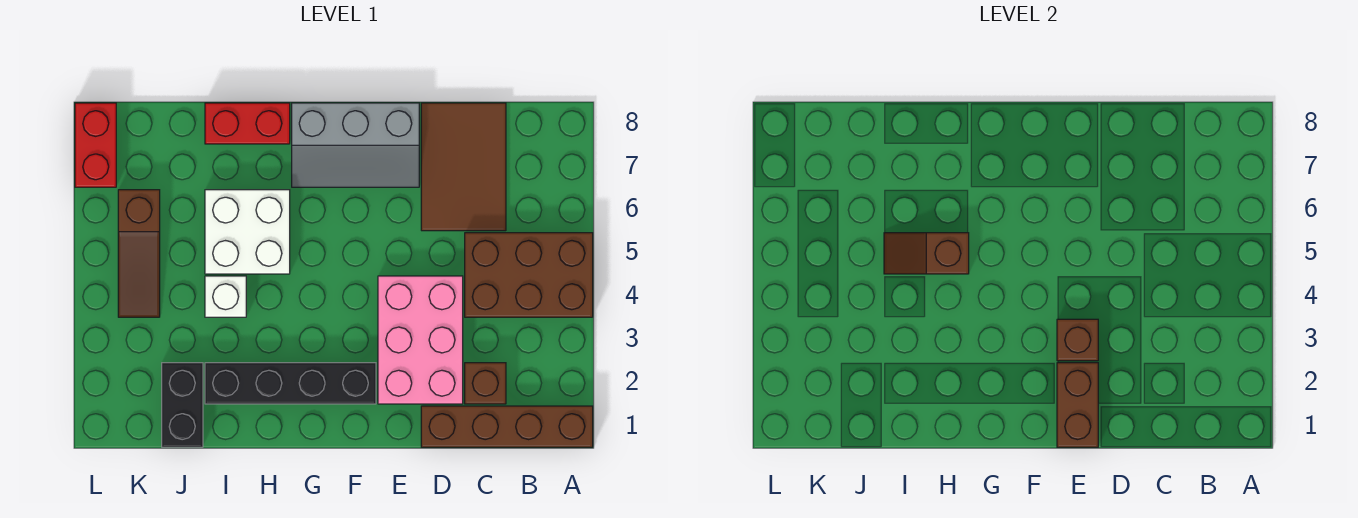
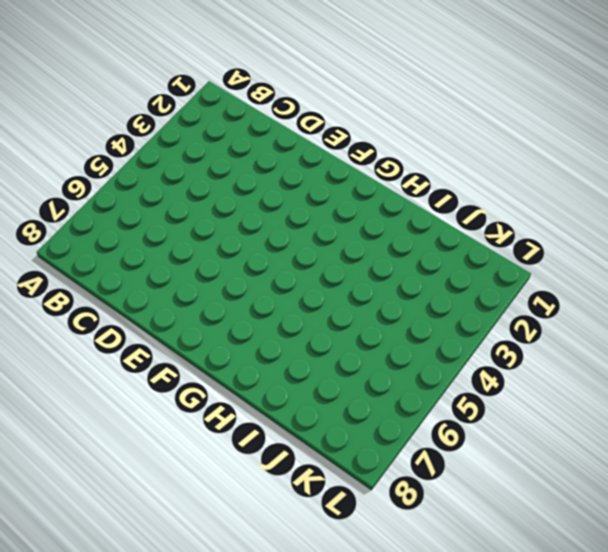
none -> brown 1x4 brick [421,406,593,447]
none -> brown 2x3 brick [465,233,593,317]
none -> brown 1x1 brick [465,363,506,404]

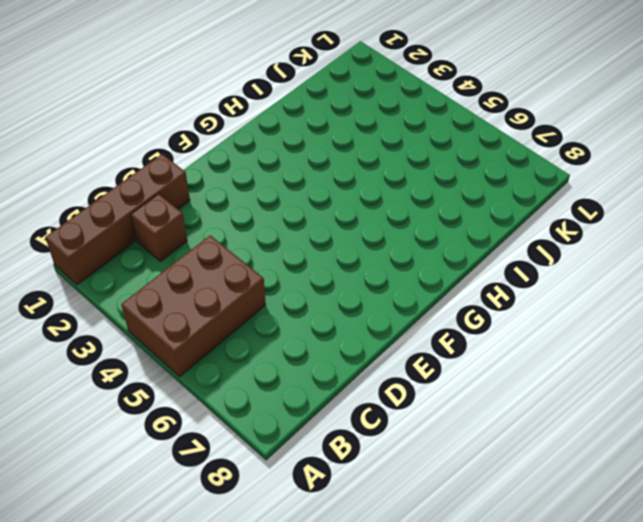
none -> brown 2x3 tile [421,103,506,231]
none -> pink 2x3 brick [378,276,463,404]
none -> grey 2x3 slope [292,103,419,187]

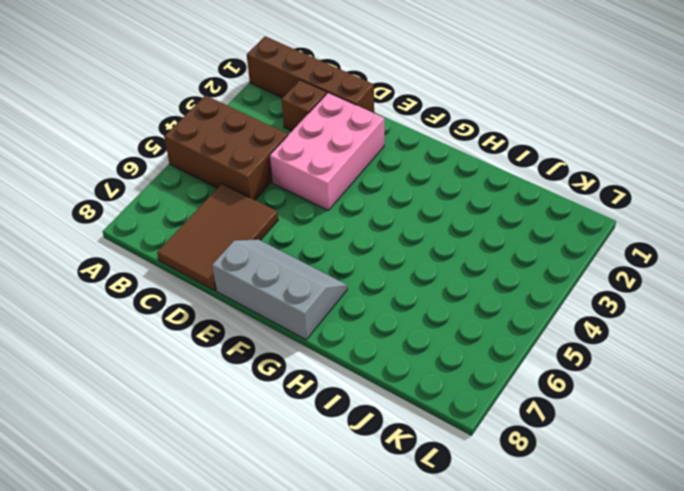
none -> black 1x4 brick [205,363,376,404]
none -> white 2x2 brick [205,190,290,274]
none -> red 1x2 brick [205,103,290,144]

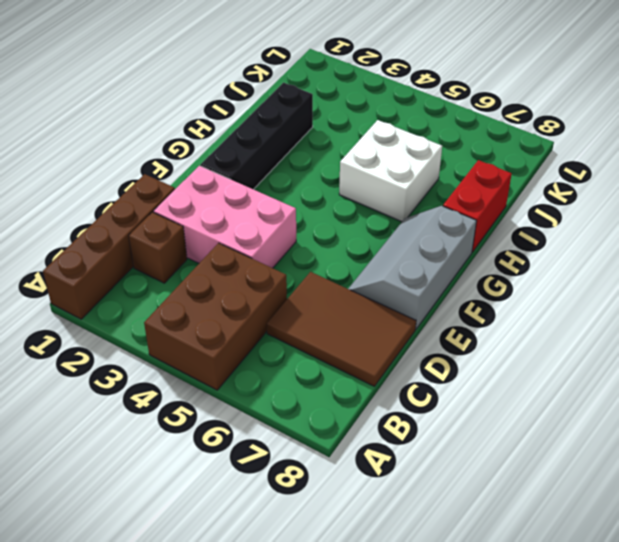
none -> white 1x1 brick [205,276,246,317]
none -> black 1x2 brick [162,363,203,447]
none -> brown 1x3 slope [118,190,160,317]

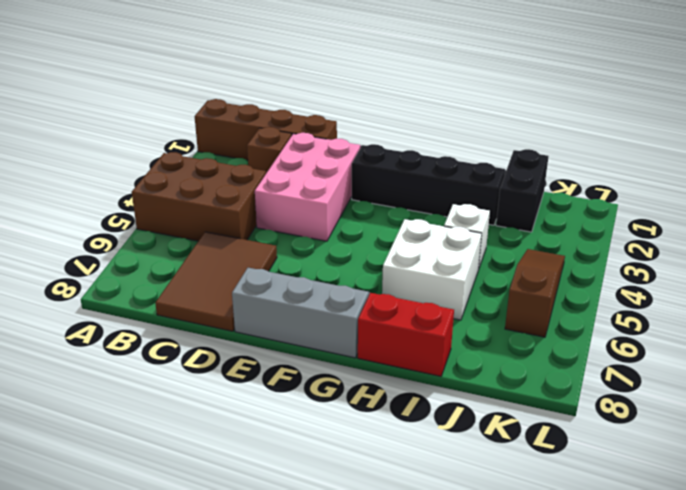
none -> red 1x2 brick [75,103,116,187]
none -> brown 1x2 brick [1057,363,1098,447]
none -> brown 1x1 brick [1057,319,1098,361]

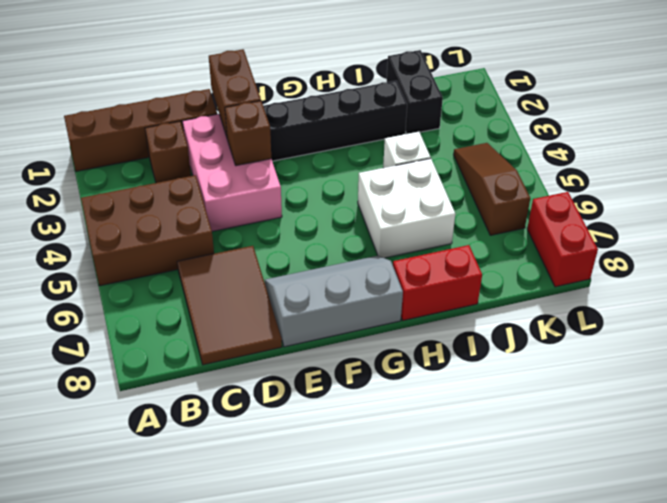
none -> brown 1x2 slope [884,233,969,274]

